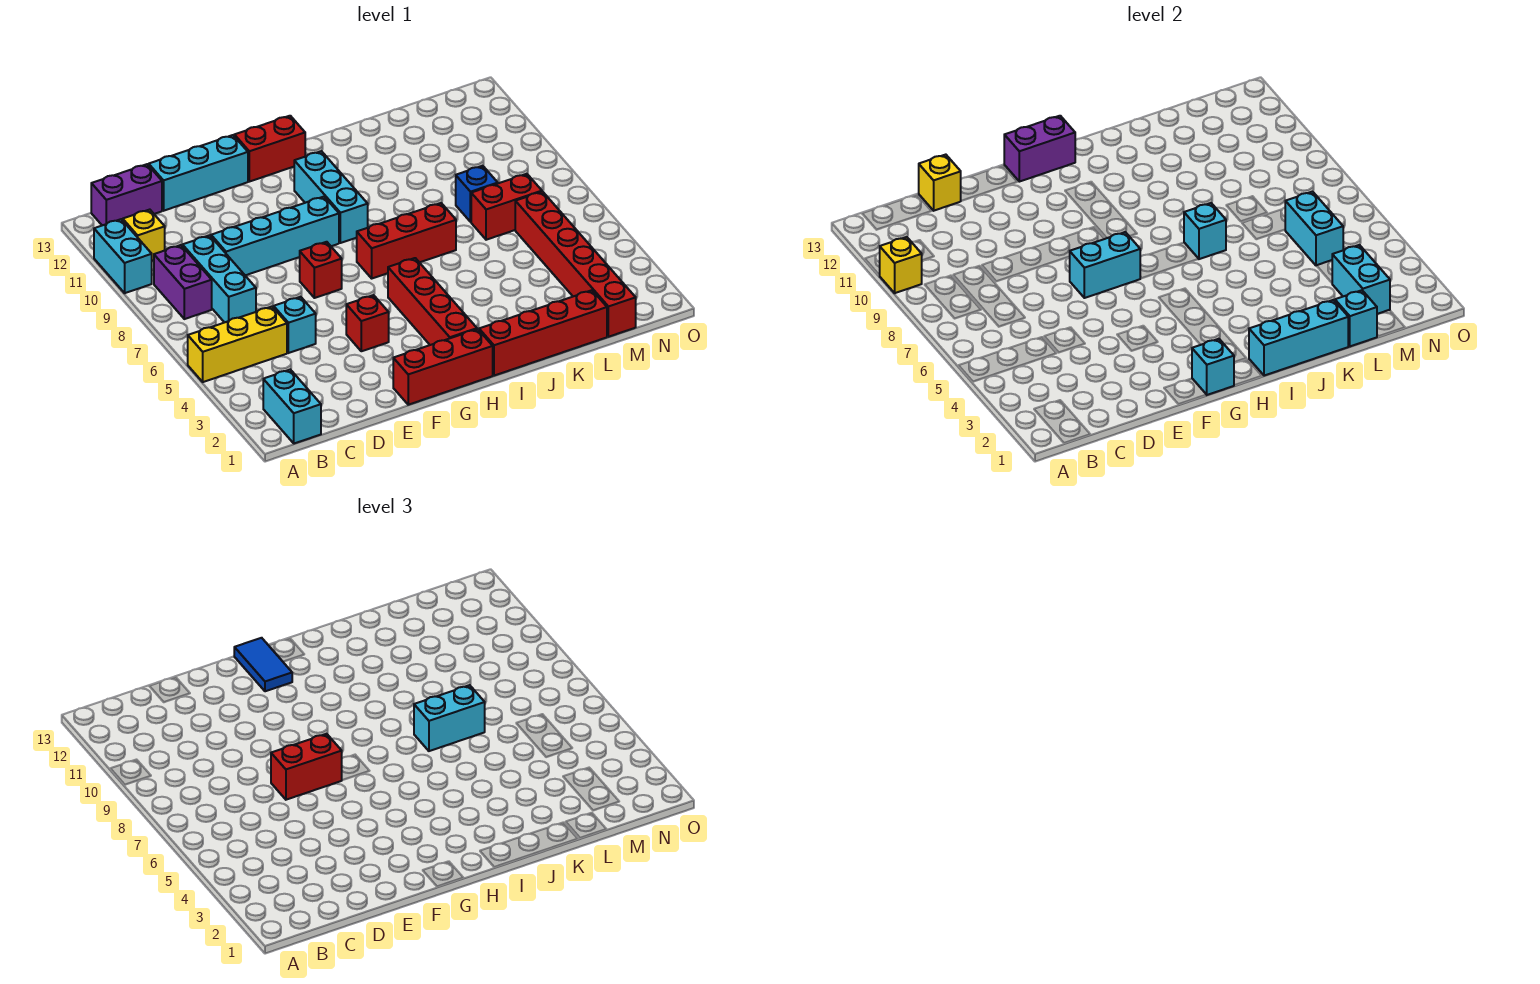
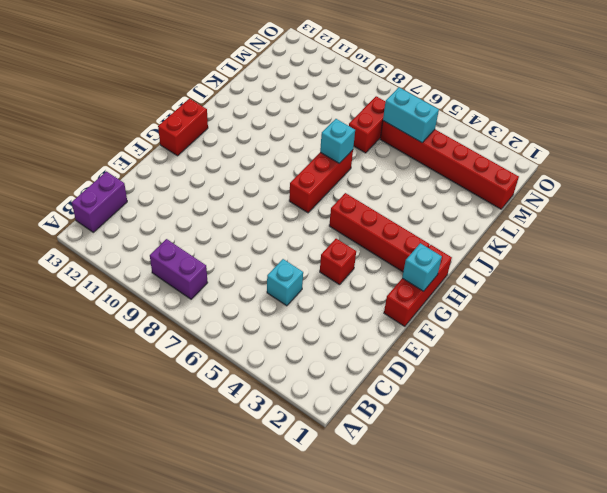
none -> yellow 1x3 brick [188,307,287,382]
none -> cyan 1x2 brick [94,219,152,293]
none -> cyan 1x2 brick [263,369,321,443]
none -> yellow 1x1 brick [123,210,165,261]

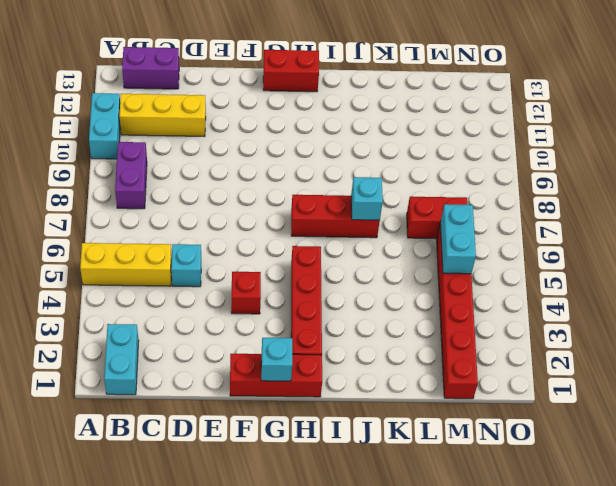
yellow 1x3 brick [119,94,206,137] -> yellow 1x1 brick [123,210,165,261]
none -> cyan 1x3 brick [183,235,256,323]
none -> cyan 1x4 brick [211,197,339,275]
none -> cyan 1x3 brick [149,135,248,211]
none -> red 1x1 brick [300,242,342,298]

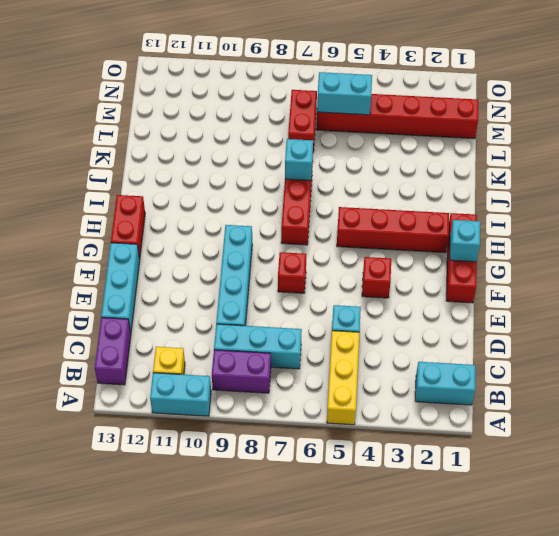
none -> cyan 1x3 brick [294,151,368,243]
none -> red 1x4 brick [479,290,607,376]
none -> blue 1x1 brick [456,166,498,222]
none -> yellow 1x1 brick [879,237,922,293]

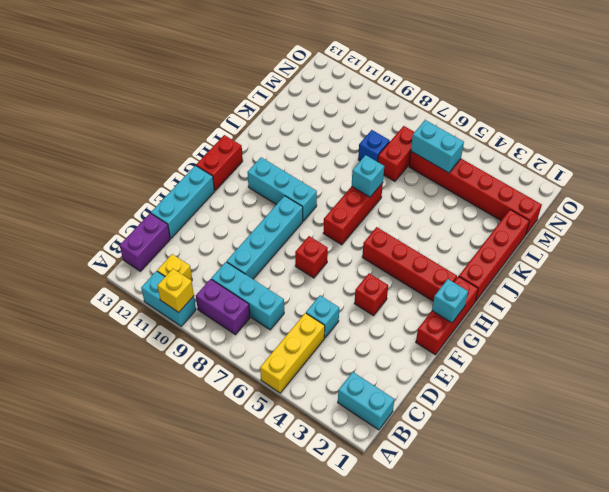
none -> yellow 1x1 brick [919,155,961,211]
none -> cyan 1x2 brick [1069,232,1140,298]
none -> purple 1x2 brick [1004,116,1075,182]
none -> cyan 1x3 brick [1249,300,1349,376]

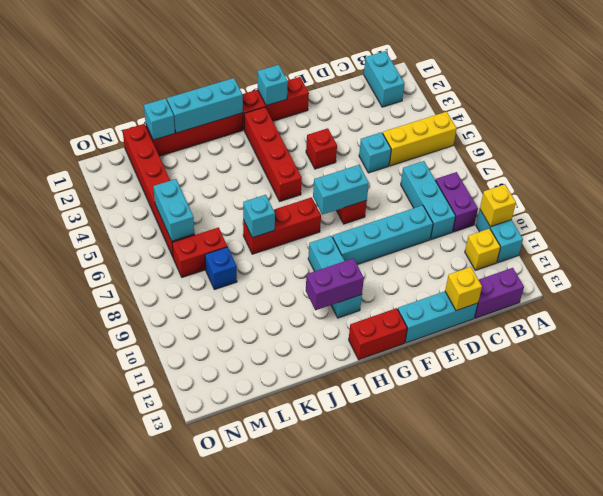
purple 1x2 brick [306,258,364,310] -> purple 1x2 brick moved to [1004,116,1075,182]
none -> cyan 1x2 brick [1332,245,1390,314]
none -> red 1x2 brick [271,734,342,800]
none -> blue 1x2 tile [234,638,292,691]
none -> cyan 1x2 brick [414,685,485,751]

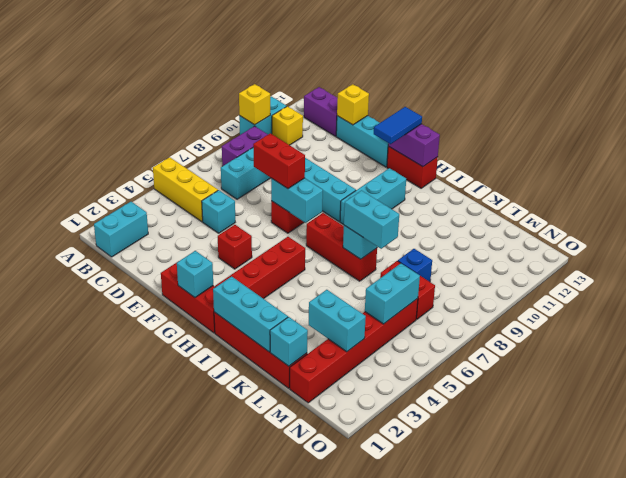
cyan 1x2 brick [309,290,366,352] -> cyan 1x2 brick turned to [1332,245,1390,314]

